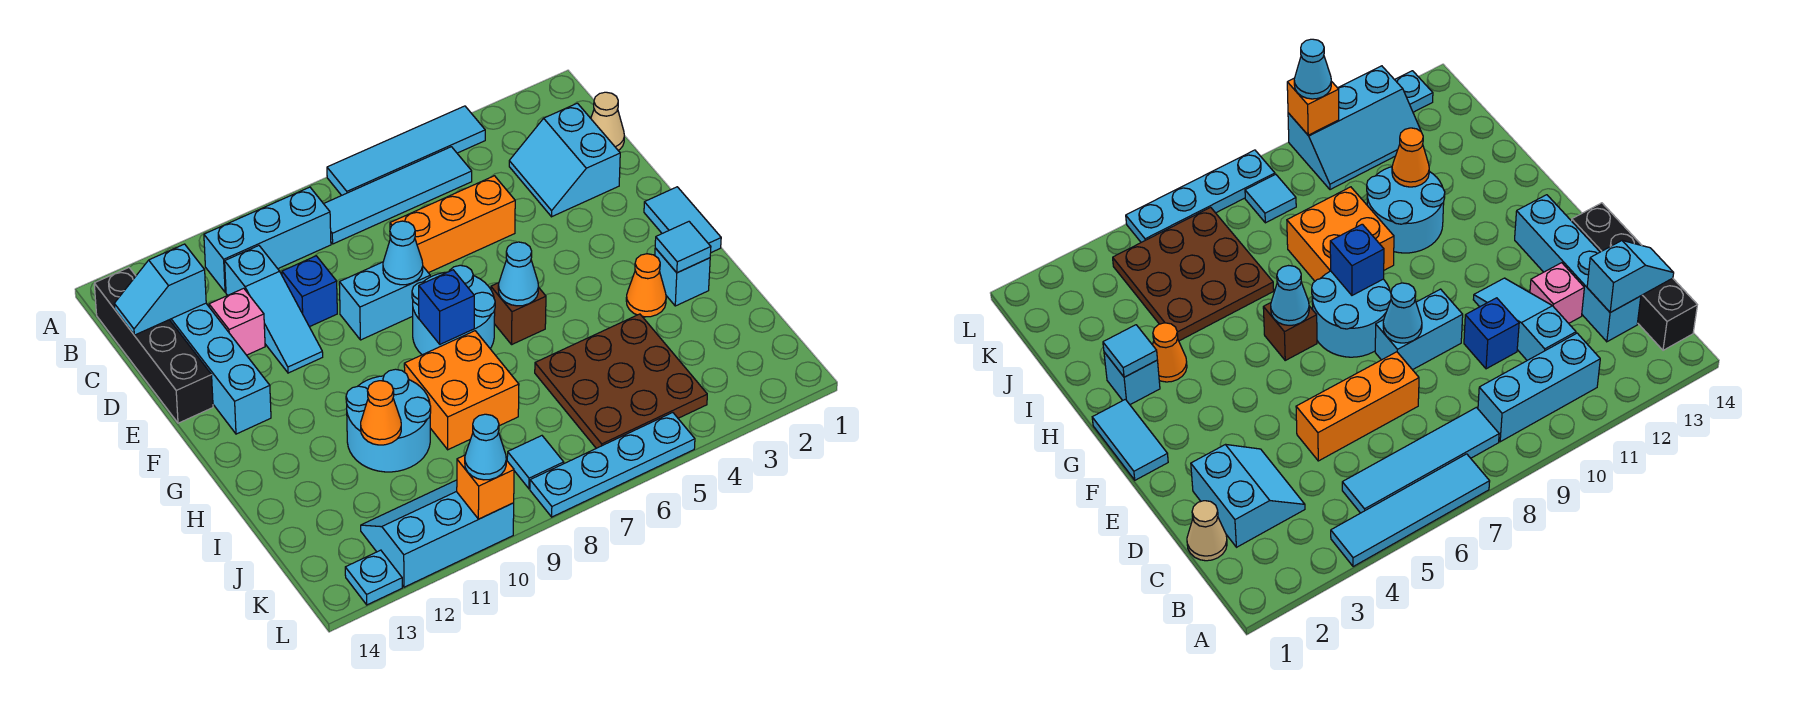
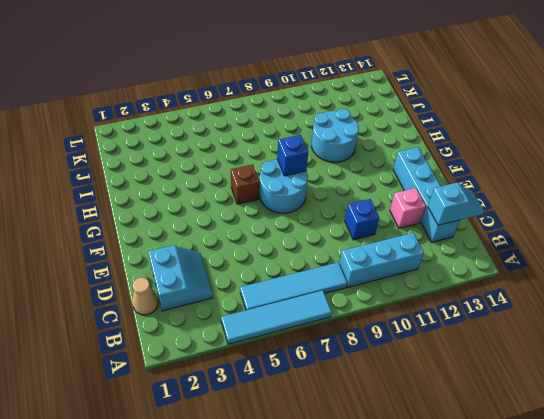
none -> black 1x4 brick [94,268,213,423]
none -> cyan 1x3 slope [225,246,323,373]
none -> orange 1x3 brick [390,176,515,273]
none -> cyan 1x2 brick [339,262,430,340]

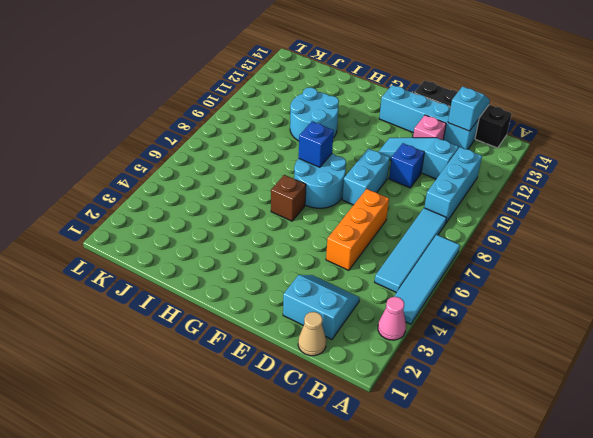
pink 1x1 cone [378,297,406,340] -> none
none -> cyan 1x2 tile [644,187,721,252]
none -> cyan 1x1 brick [655,248,710,306]
none -> orange 1x1 cone [626,254,666,317]
none -> orange 2x2 brick [404,331,519,450]

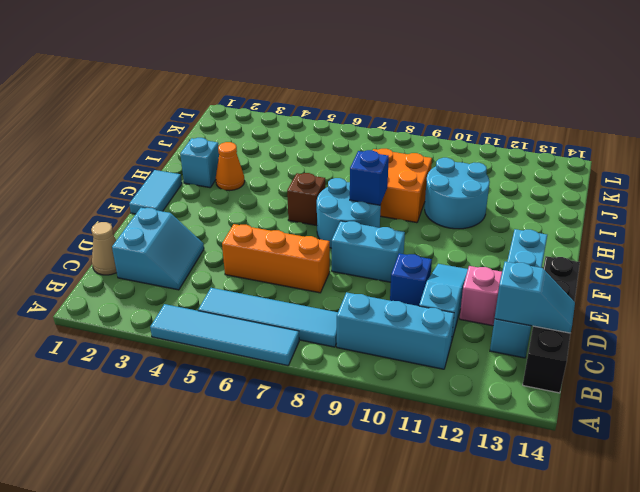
none -> brown 3x3 plate [535,314,707,448]
none -> cyan 1x1 tile [507,436,564,489]
none -> cyan 2x3 slope [361,480,514,587]
none -> cyan 1x4 plate [530,413,695,517]

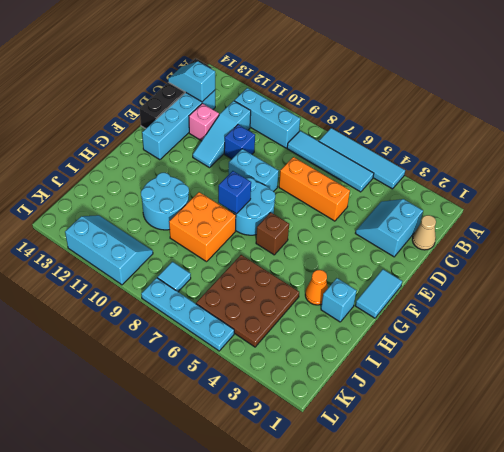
none -> cyan 1x1 plate [345,550,402,605]
none -> cyan 1x1 cone [383,221,423,285]
none -> cyan 1x1 cone [498,242,539,306]
none -> cyan 1x1 tile [655,222,711,273]

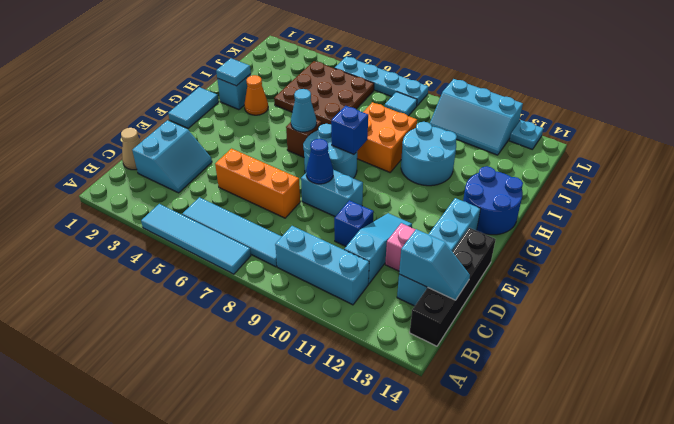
blue 1x1 cone [306,139,333,184] -> cyan 1x1 cone [383,221,423,285]
blue 2x2 round brick [463,166,523,235] -> none
none -> orange 1x1 cone [361,381,401,445]
none -> orange 1x1 brick [457,455,514,519]
none -> cyan 1x1 cone [465,414,506,480]

